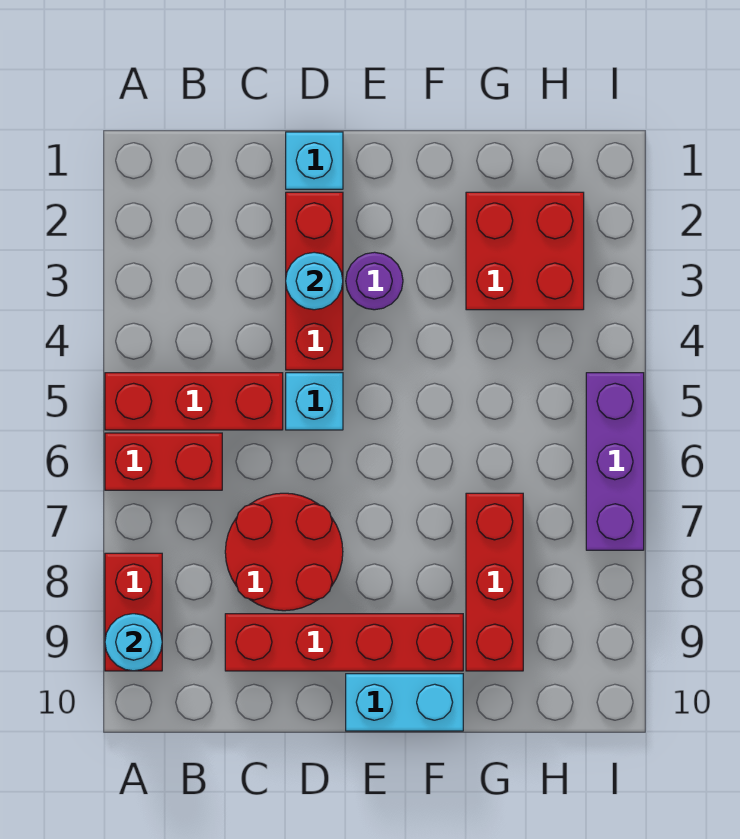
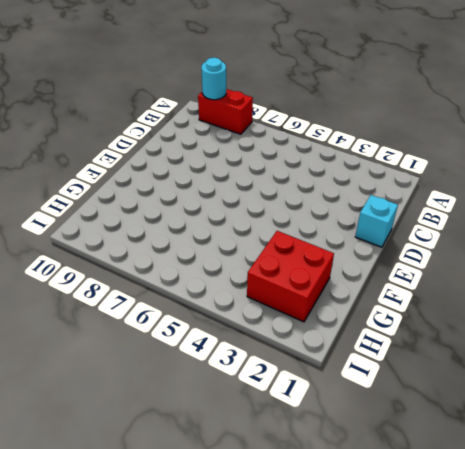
none -> red 1x3 brick [105,373,283,430]
none -> red 1x2 brick [105,433,222,490]
none -> red 2x2 round brick [225,493,343,611]

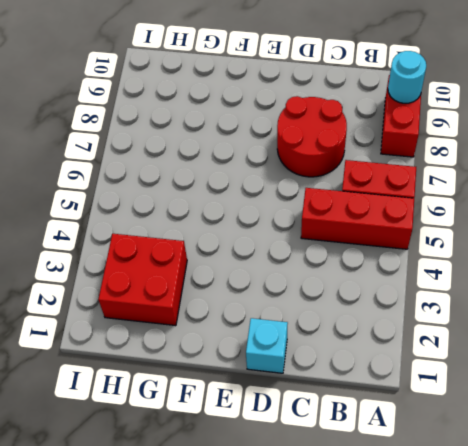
none -> red 1x4 brick [225,614,463,671]
none -> red 1x3 brick [286,192,343,370]
none -> cyan 1x1 brick [286,373,343,430]

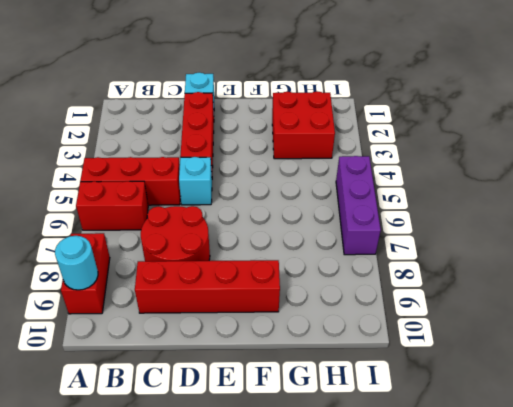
none -> purple 1x1 round brick [346,252,403,310]
none -> cyan 1x2 brick [346,674,463,731]
none -> red 1x3 brick [466,493,523,671]

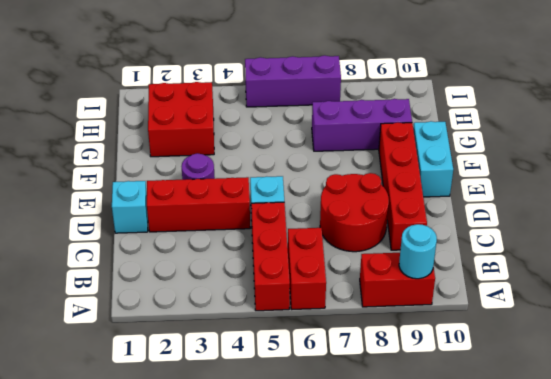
purple 1x3 brick [312,99,412,151] -> red 1x3 brick [466,493,523,671]
none -> cyan 1x1 round brick [286,252,343,310]

